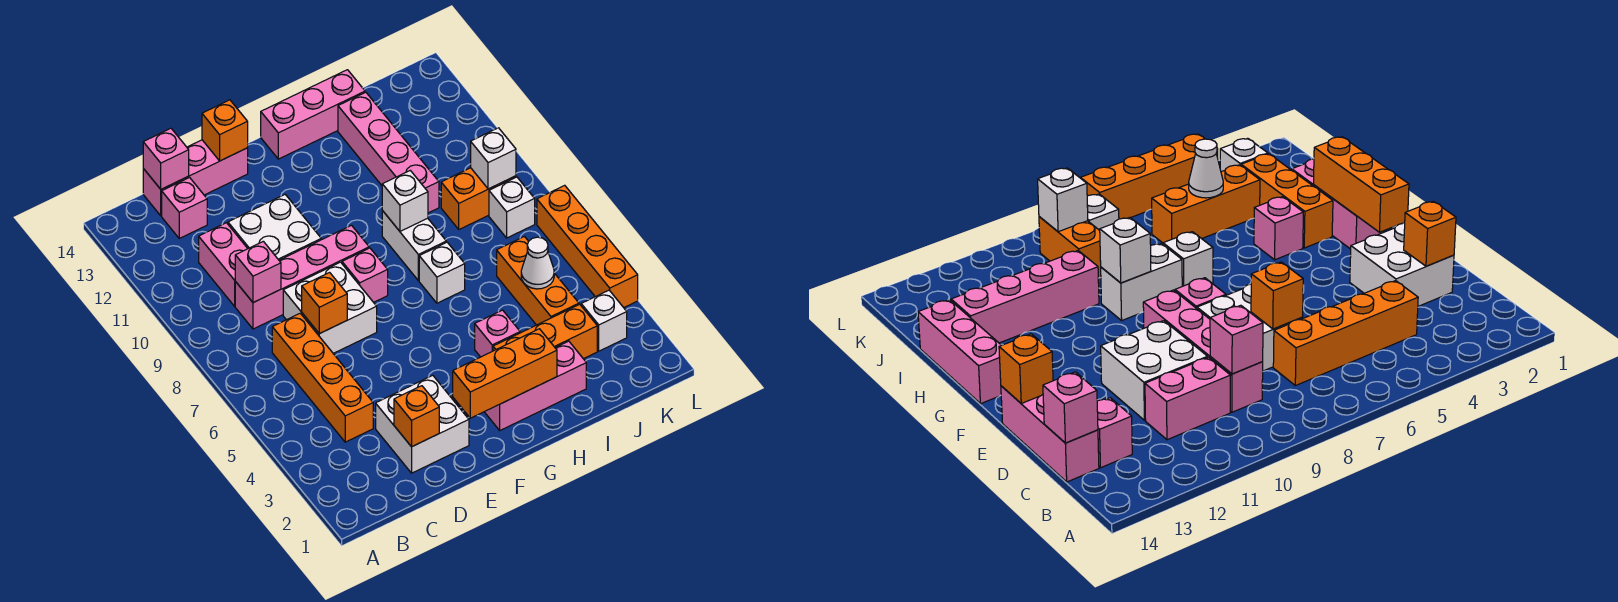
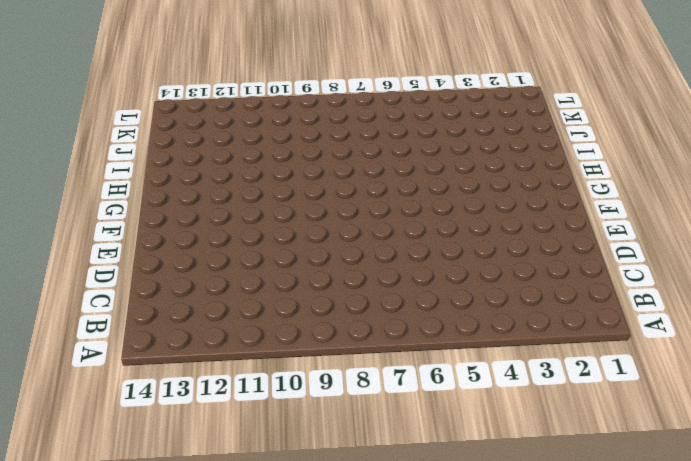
none -> orange 1x4 brick [272,313,373,442]
none -> pink 1x4 brick [235,225,369,329]
none -> pink 1x2 brick [199,223,248,306]
none -> pink 1x1 brick [162,178,207,238]

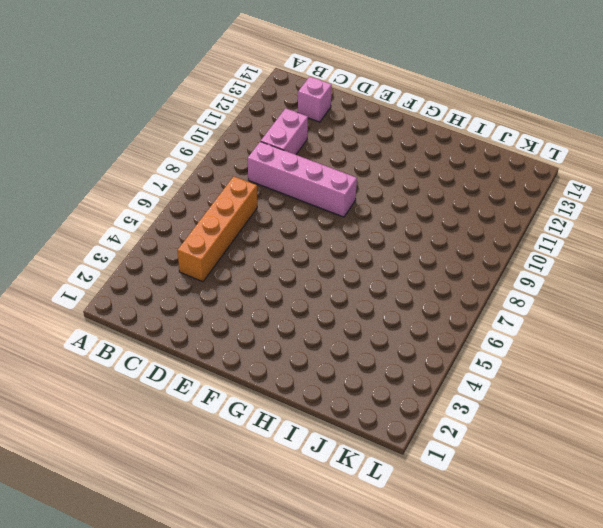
none -> pink 1x3 brick [143,140,248,216]
none -> white 2x2 brick [376,375,469,473]
none -> white 2x2 brick [283,262,377,353]
none -> white 2x2 brick [228,195,321,260]

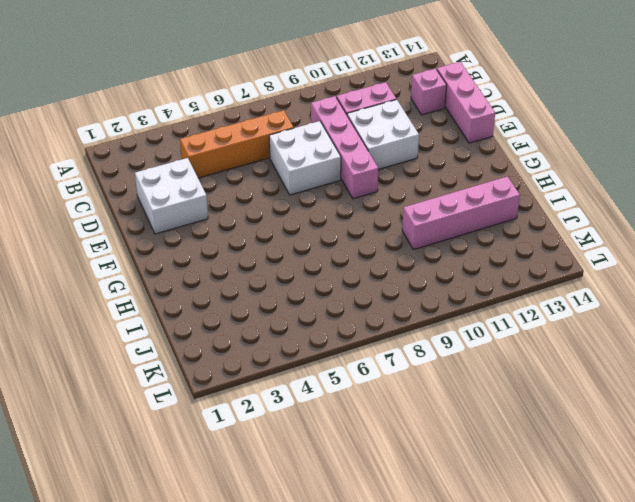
none -> pink 1x1 brick [342,248,388,302]
none -> pink 1x3 brick [485,341,586,430]
none -> pink 1x3 brick [261,70,365,159]
none -> orange 1x3 brick [493,304,597,359]

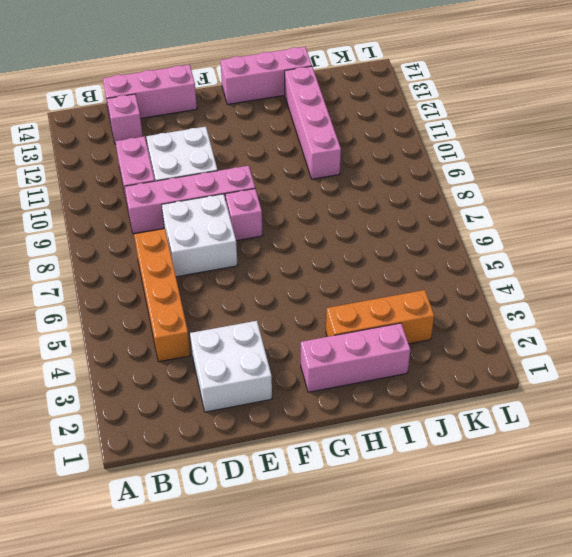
none -> pink 1x1 brick [475,310,520,357]
none -> white 1x1 brick [419,242,465,303]
none -> white 1x2 brick [382,211,446,281]
none -> orange 1x3 brick [497,237,579,325]

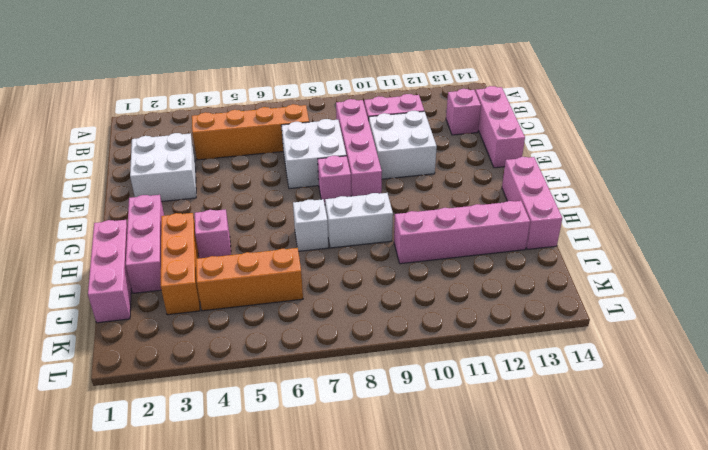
pink 1x3 brick [88,220,131,323] -> none
none -> orange 1x2 brick [441,168,516,229]
none -> white 1x1 brick [581,290,627,351]
none -> white 1x1 brick [489,177,535,238]
none -> orange 1x4 brick [537,185,638,308]

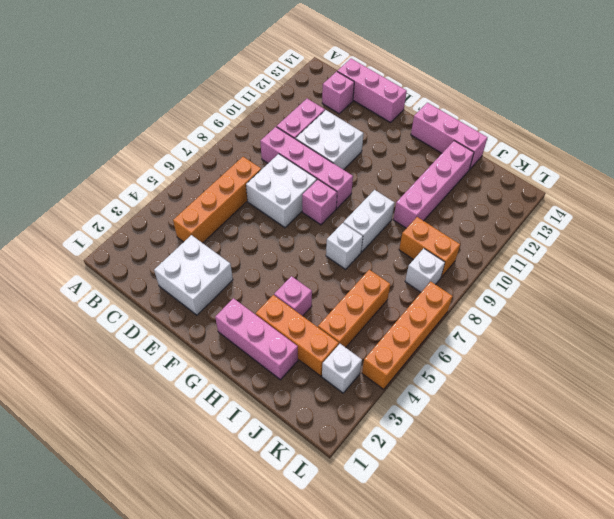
none -> pink 1x1 brick [235,241,281,303]
none -> pink 1x1 brick [143,128,189,189]
none -> orange 1x1 brick [394,386,439,447]
none -> orange 1x1 brick [302,273,347,334]

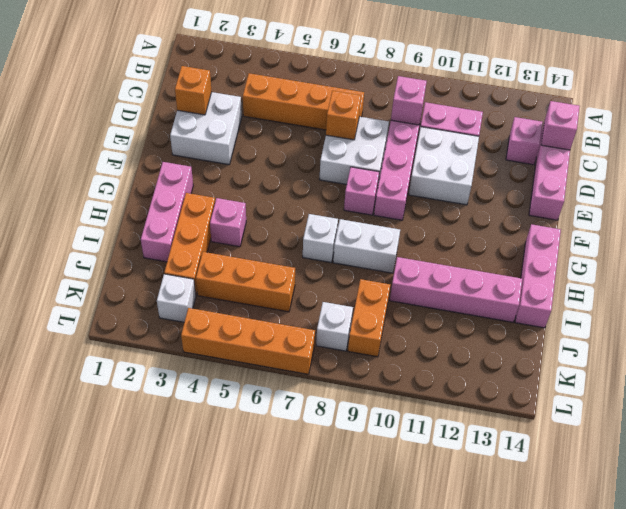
none -> orange 1x1 brick [202,100,248,161]
none -> orange 1x3 brick [453,329,557,418]
none -> white 1x1 brick [382,171,428,231]
none -> white 1x1 cone [521,237,554,289]

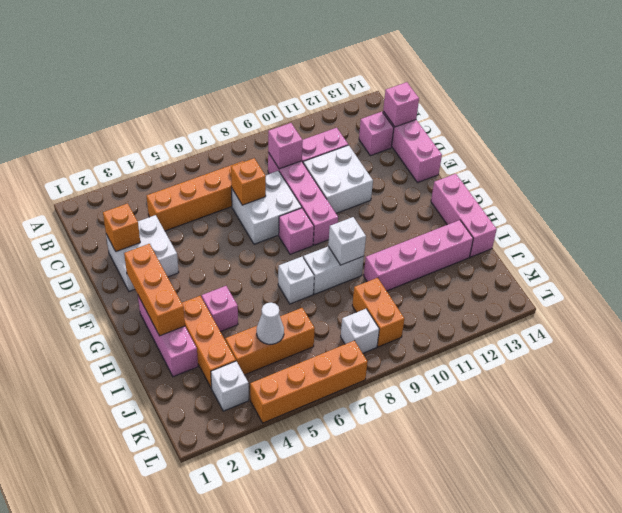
none -> orange 1x1 brick [202,100,248,161]
none -> white 1x1 brick [471,128,516,189]

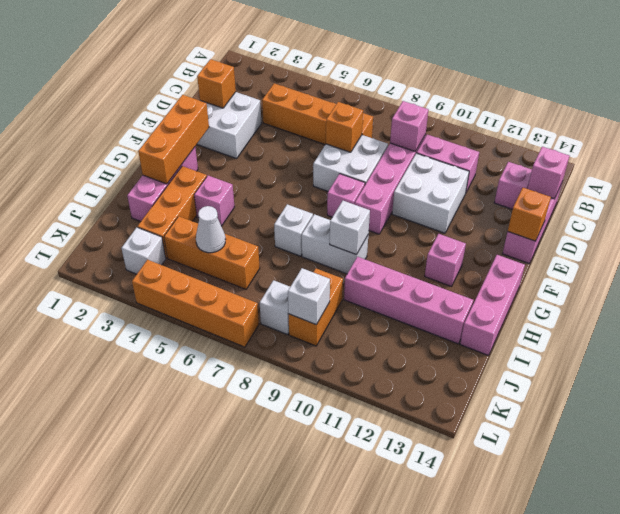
pink 1x1 brick [425,234,466,286] -> none

